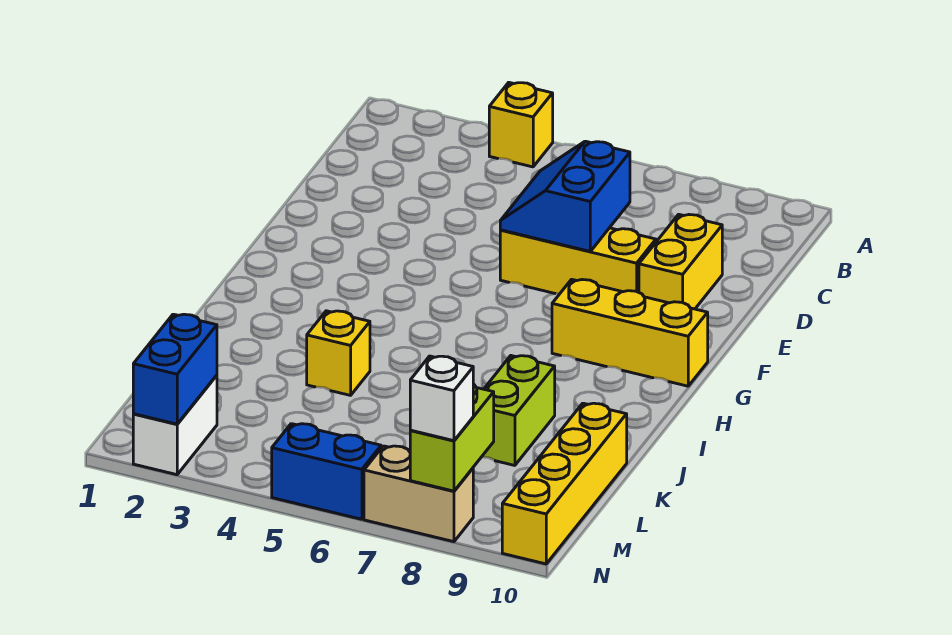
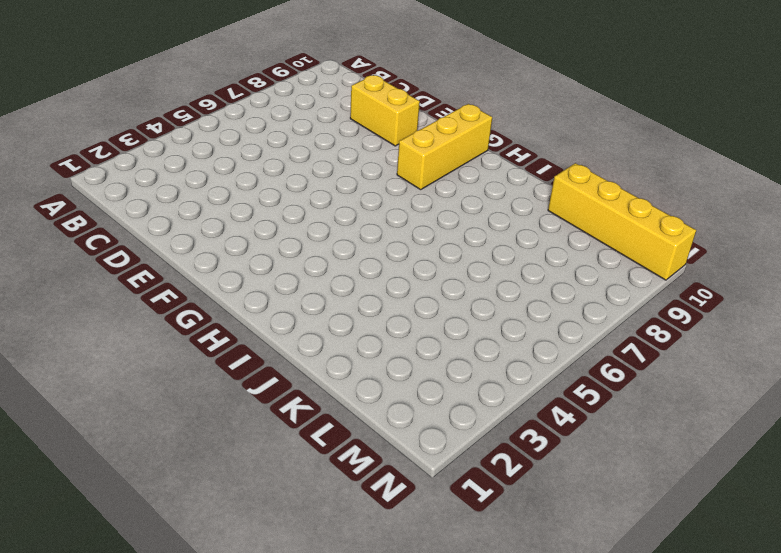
none -> yellow 1x1 brick [489,82,553,167]
none -> yellow 1x3 brick [500,228,656,294]
none -> yellow 1x1 brick [307,311,370,395]

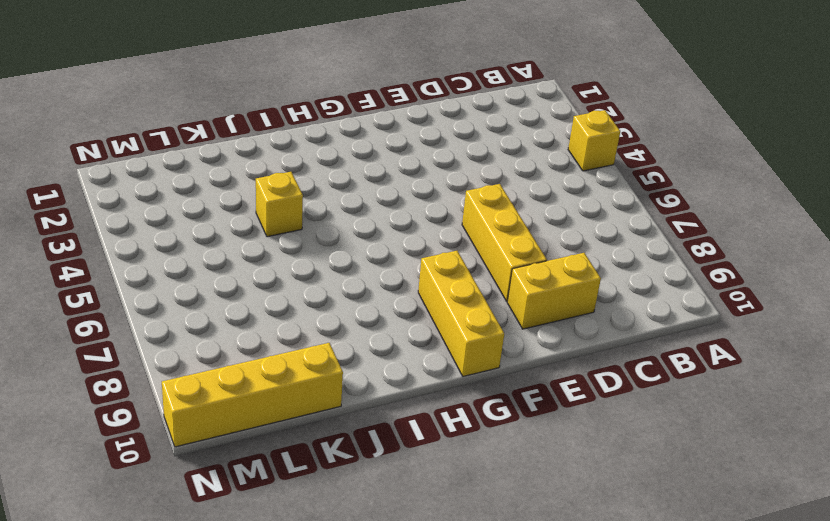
none -> lime 1x2 brick [482,356,555,465]
none -> white 1x2 brick [133,375,217,475]
none -> blue 1x2 brick [272,424,381,519]

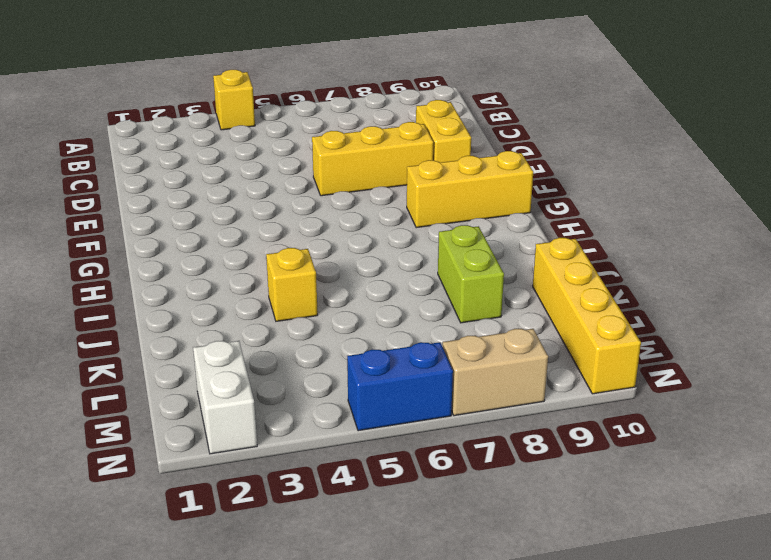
none -> blue 2x2 slope [500,141,630,251]
none -> blue 1x2 brick [133,314,217,424]
none -> lime 1x2 brick [410,384,494,491]

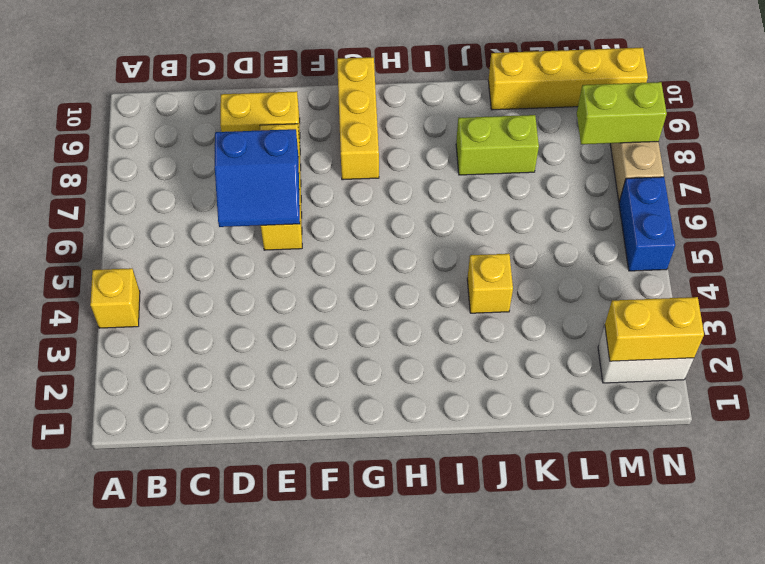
yellow 1x2 brick [605,297,704,361] -> blue 1x2 brick [133,314,217,424]
none -> white 1x1 brick [410,356,473,441]

